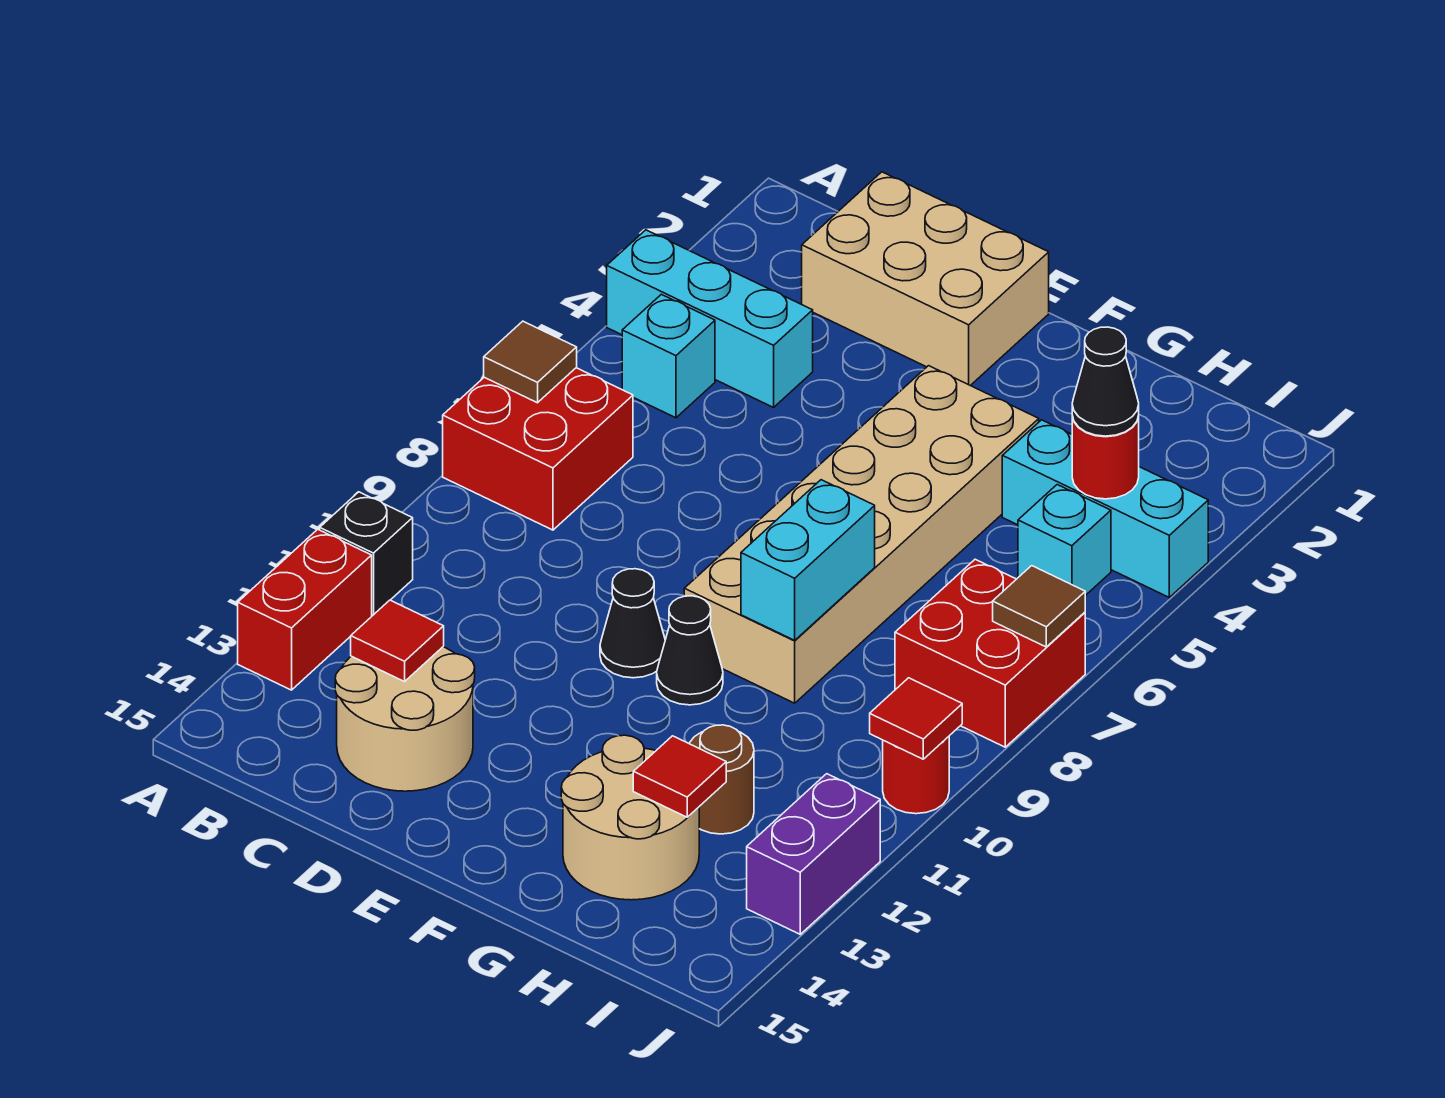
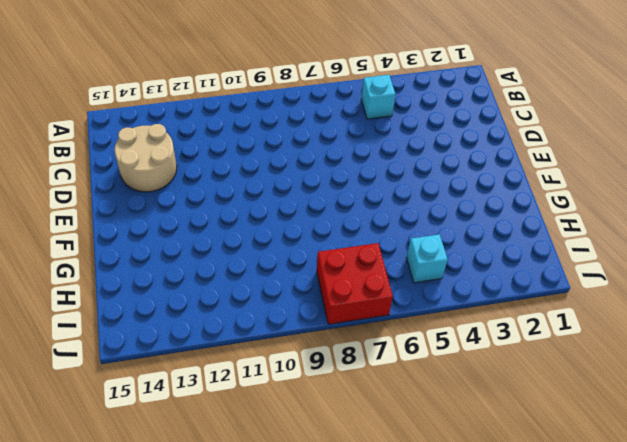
none -> cyan 1x3 brick [607,230,813,407]
none -> red 2x2 brick [443,368,633,530]
none -> black 1x1 brick [320,492,413,615]

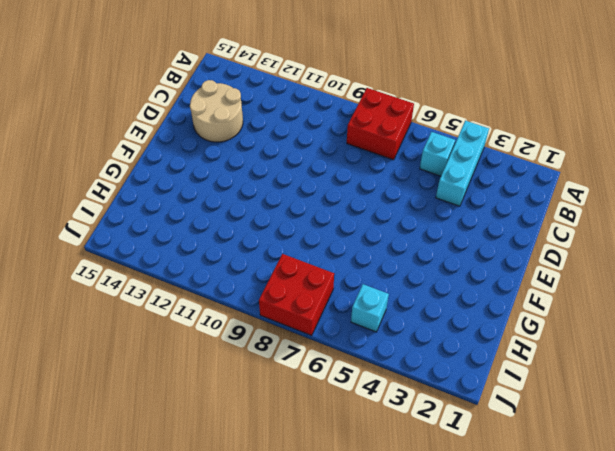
none -> black 1x1 brick [320,492,413,615]
none -> red 1x2 brick [238,529,372,690]
none -> tan 2x3 brick [802,172,1049,386]

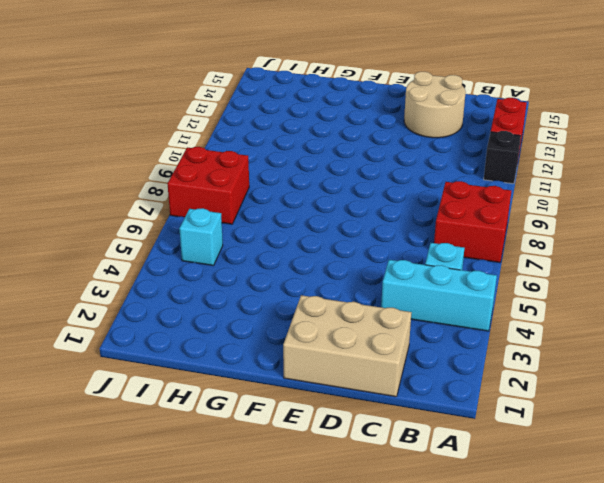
none -> black 1x1 cone [600,569,665,678]
none -> tan 2x6 brick [684,366,1039,703]
none -> black 1x1 cone [657,596,723,705]

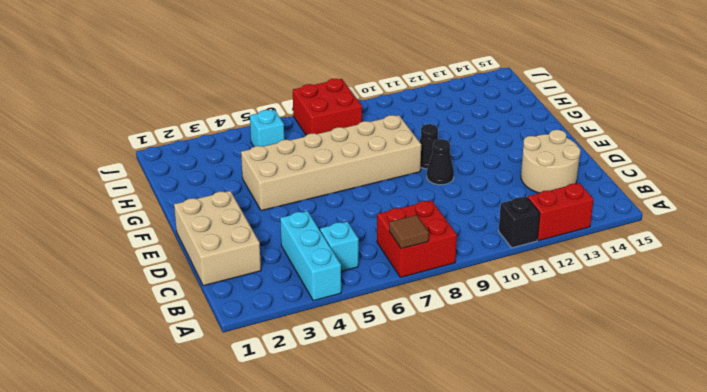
none -> tan 2x2 round brick [561,735,699,900]
none -> cyan 1x3 brick [1002,420,1208,597]
none -> brown 1x1 round brick [689,725,754,834]

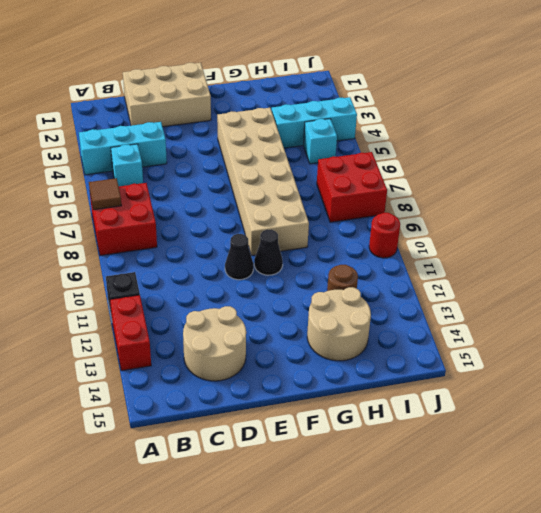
none -> purple 1x2 brick [747,774,880,934]
none -> red 1x1 tile [351,600,444,682]
none -> cyan 1x2 brick [741,480,875,640]

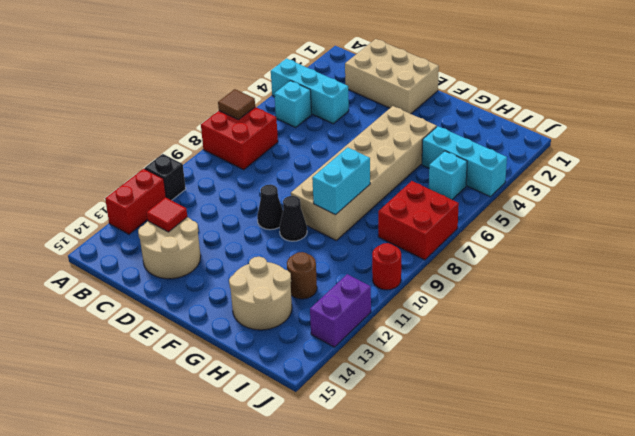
none -> red 1x1 tile [633,736,726,817]
none -> red 1x1 round brick [1072,416,1139,499]
none -> brown 1x1 tile [993,566,1085,647]

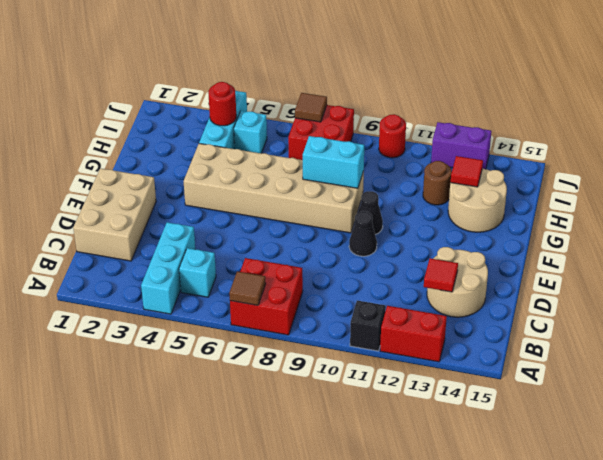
none -> red 1x1 tile [870,678,962,759]
none -> black 1x1 cone [1072,327,1139,436]

